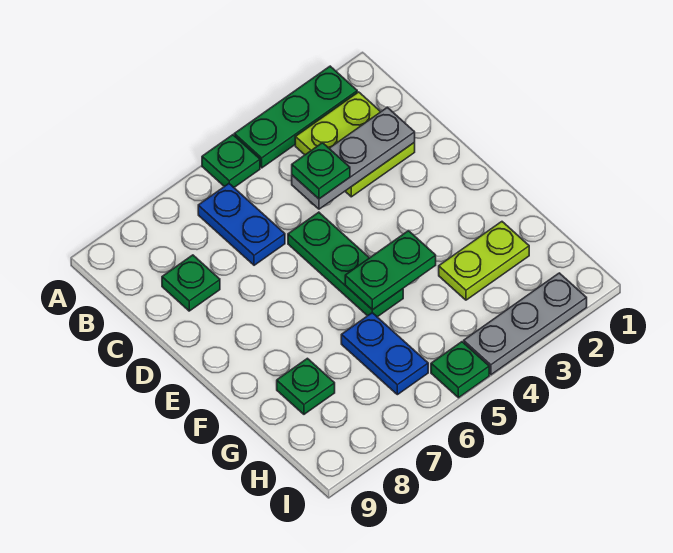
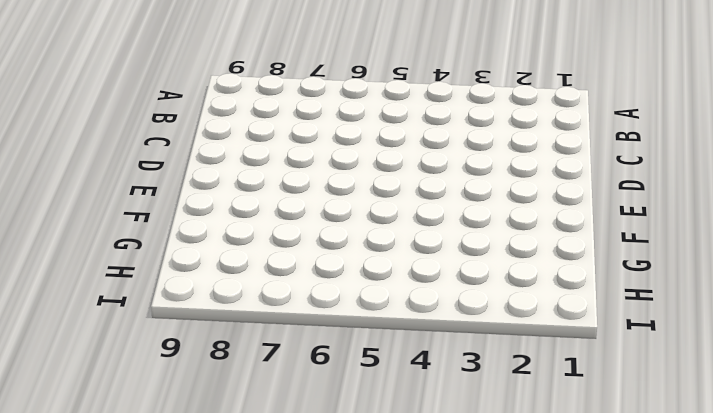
none -> green 1x3 plate [234,66,357,168]
none -> green 1x1 plate [202,135,260,187]
none -> lime 2x2 plate [295,92,415,197]

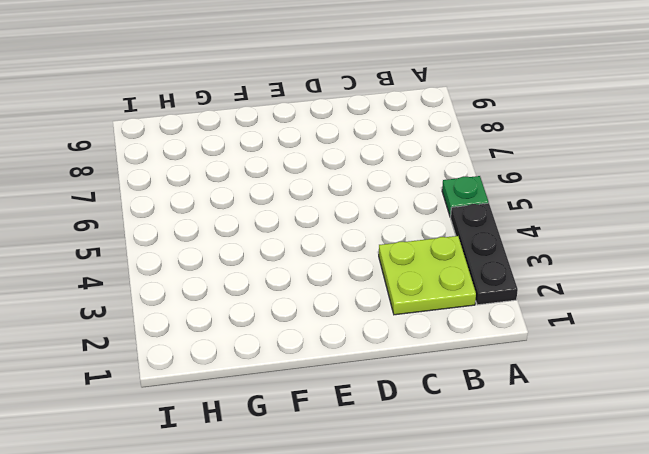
black 1x3 plate [451,203,518,305] -> green 1x3 plate [234,66,357,168]
none -> blue 1x2 plate [198,184,285,265]
none -> green 1x1 plate [162,255,220,311]
none -> green 1x3 plate [288,212,403,317]

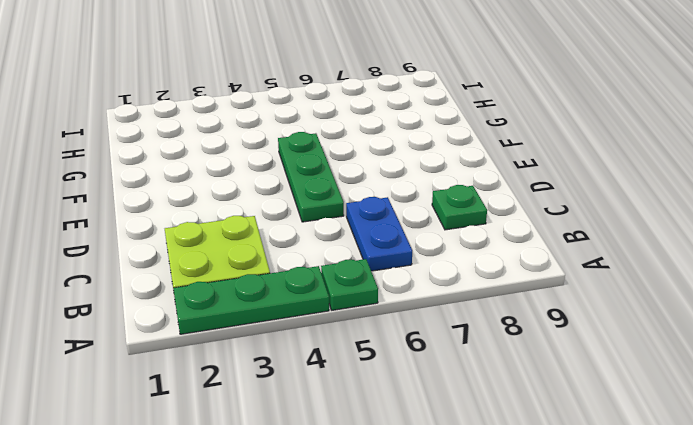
none -> lime 1x2 plate [439,222,529,300]
none -> blue 1x2 plate [341,313,428,395]
none -> green 1x1 plate [277,358,335,414]

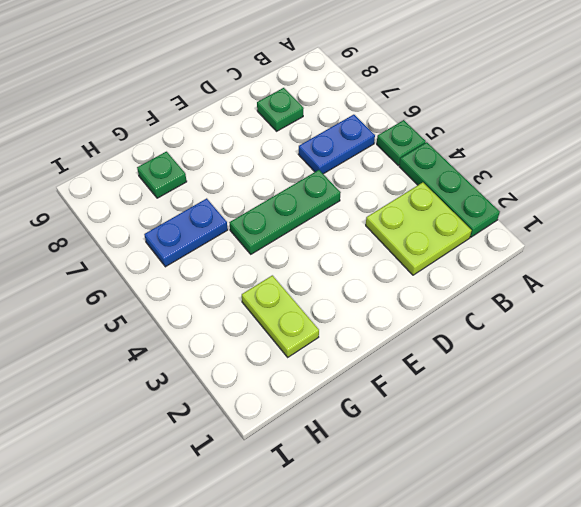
none -> grey 1x3 plate [464,273,587,375]
none -> green 1x1 plate [431,342,489,398]
none -> grey 1x3 plate [292,107,415,209]

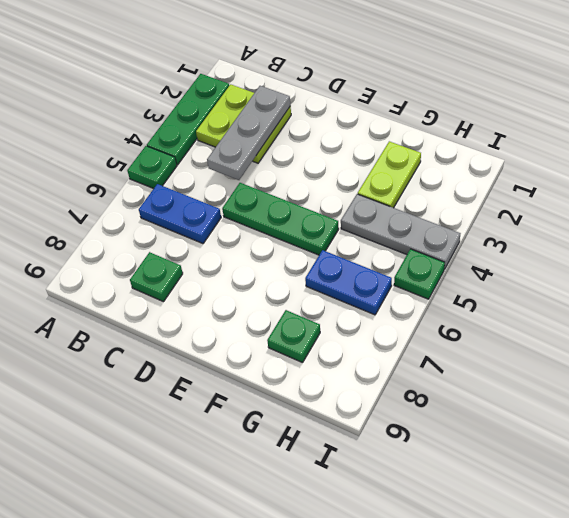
grey 1x3 plate [341,194,460,269] -> grey 1x3 plate turned to [464,273,587,375]
none -> green 1x2 plate [345,231,436,310]
none -> green 1x1 plate [292,143,350,199]

